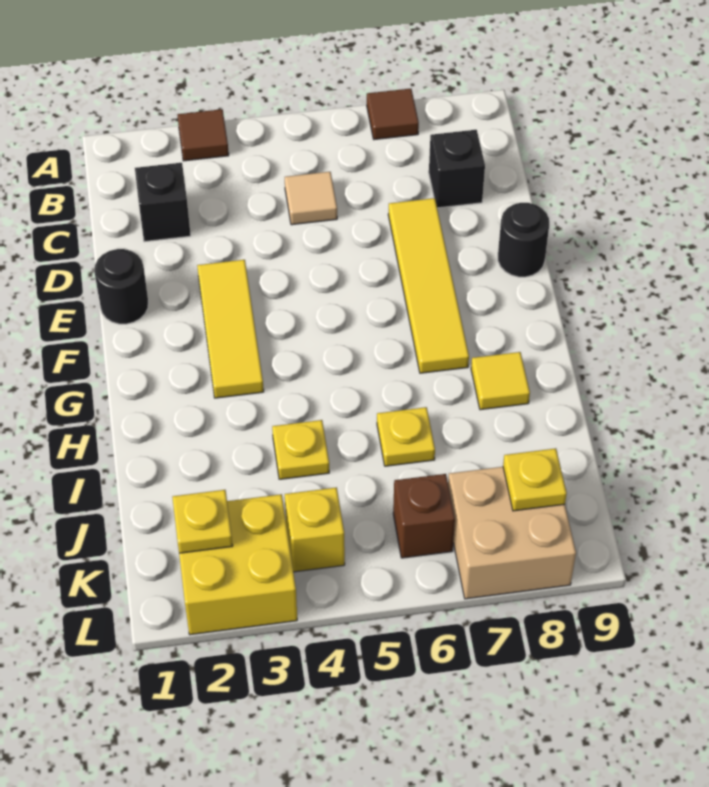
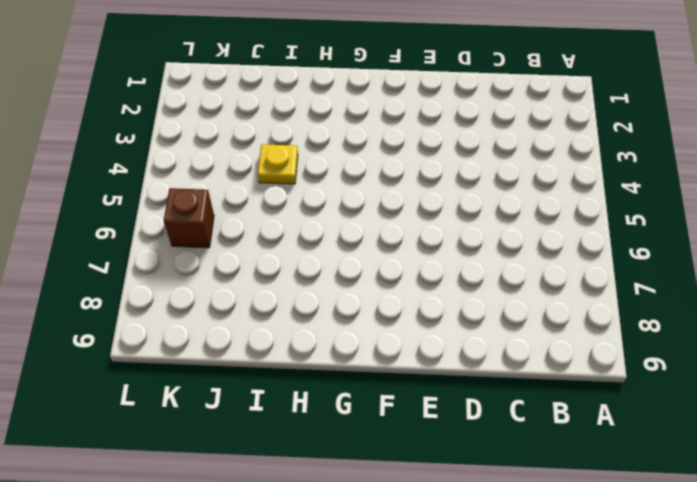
none -> brown 1x1 tile [177,109,229,161]
none -> brown 1x1 tile [367,89,419,140]
none -> black 1x1 brick [135,163,191,242]

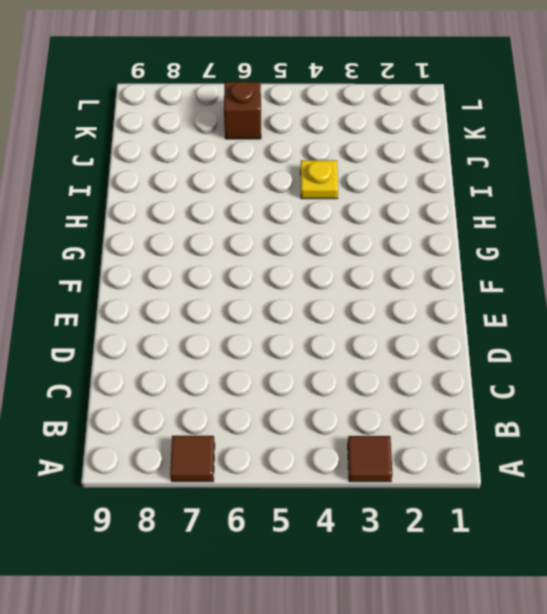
none -> black 1x1 brick [135,163,191,242]
none -> tan 1x1 tile [285,172,337,225]
none -> black 1x1 brick [429,130,485,208]

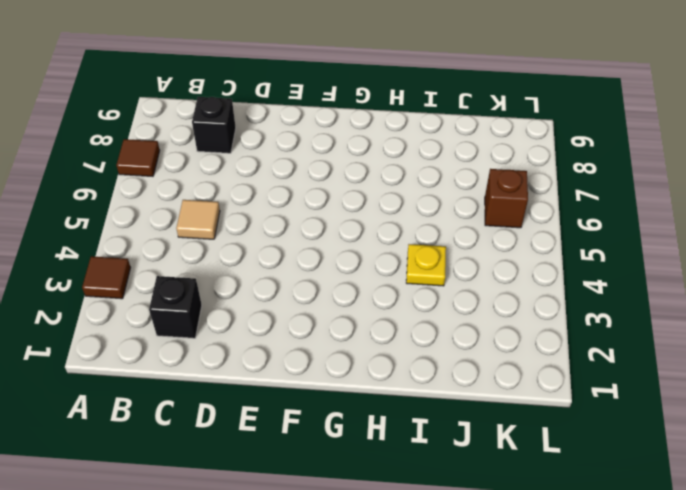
none -> yellow 1x4 tile [388,198,469,373]
none -> black 1x1 round brick [94,249,148,324]
none -> yellow 1x3 tile [197,260,264,398]

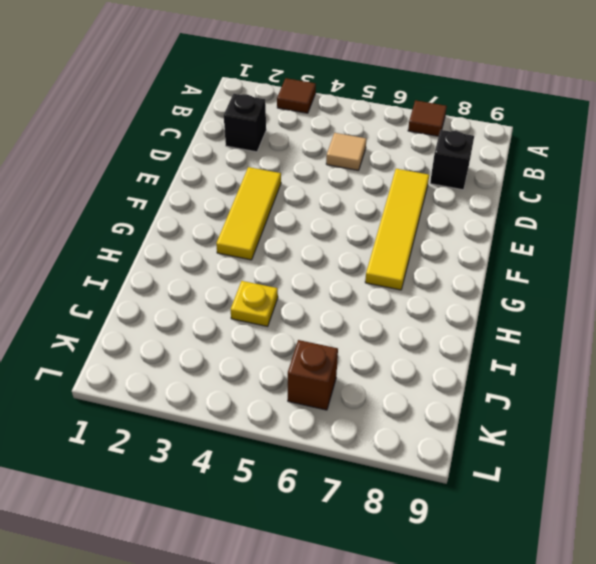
none -> black 1x1 round brick [94,249,148,324]
none -> black 1x1 round brick [498,203,549,277]
none -> yellow 1x1 tile [471,352,530,410]

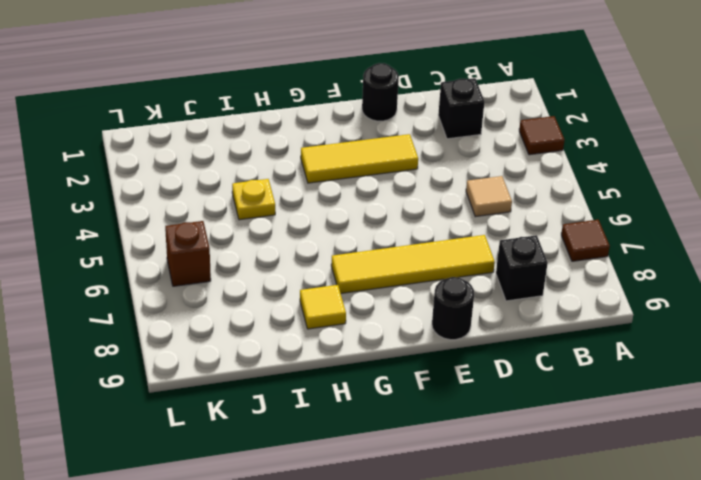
none -> yellow 1x1 plate [377,407,435,466]
none -> yellow 2x2 brick [179,494,297,635]
none -> yellow 1x1 brick [285,487,345,572]

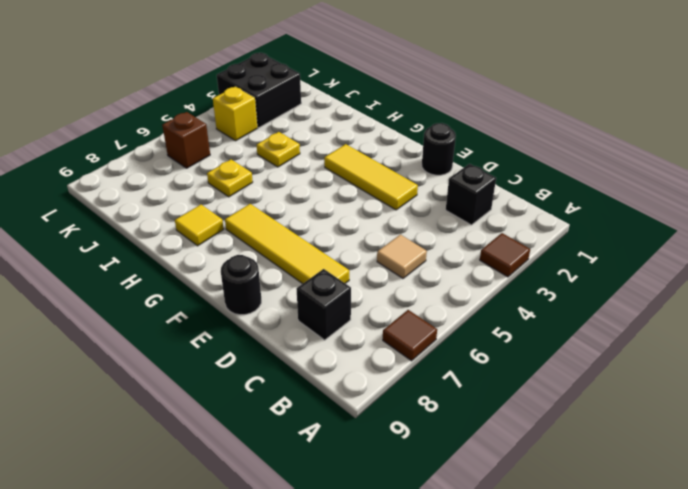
black 2x2 brick [217,53,301,128] -> yellow 2x2 brick [179,494,297,635]
none -> tan 2x2 brick [448,467,576,599]
none -> yellow 1x1 plate [172,490,233,553]
none -> yellow 1x1 plate [503,448,567,511]

